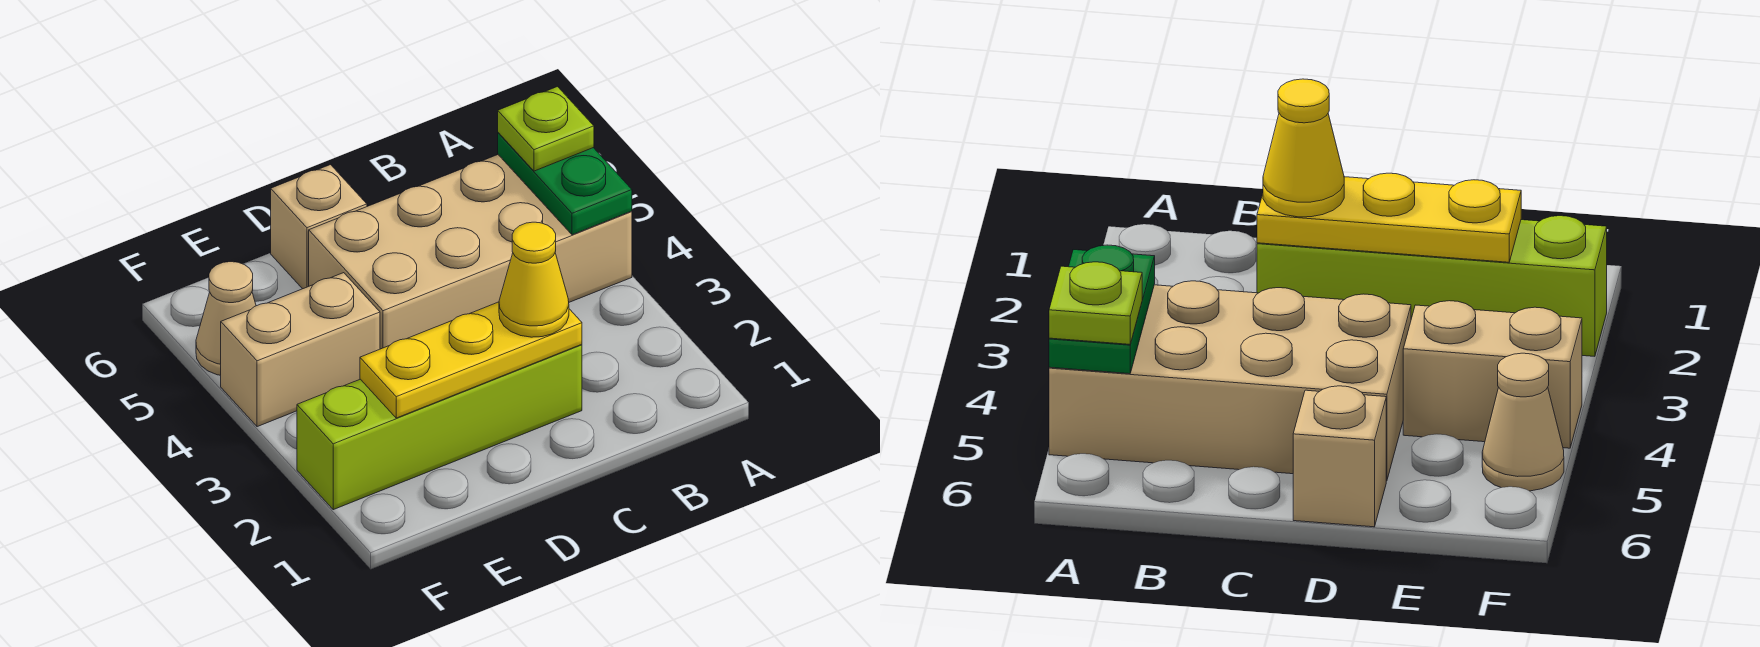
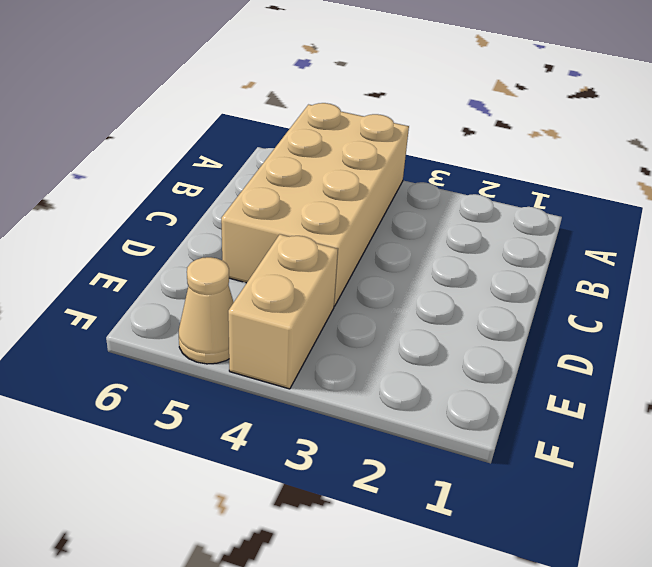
none -> lime 1x4 brick [297,344,582,510]
none -> tan 1x1 brick [271,165,367,289]

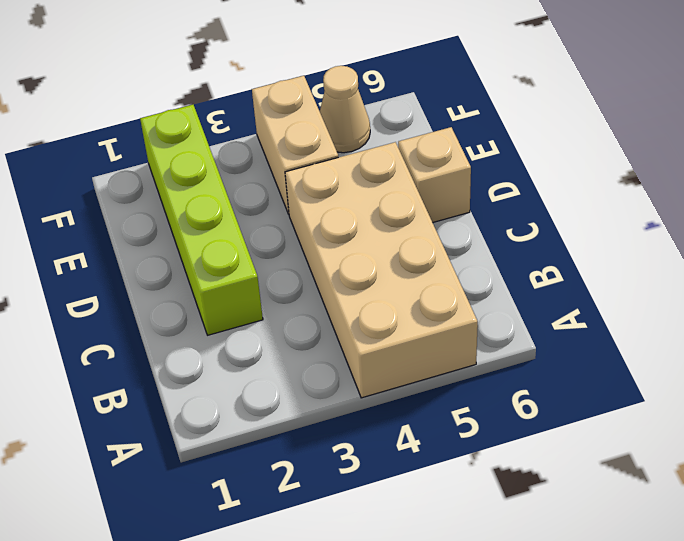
none -> green 1x2 plate [498,133,632,235]
none -> yellow 1x3 plate [360,302,582,418]

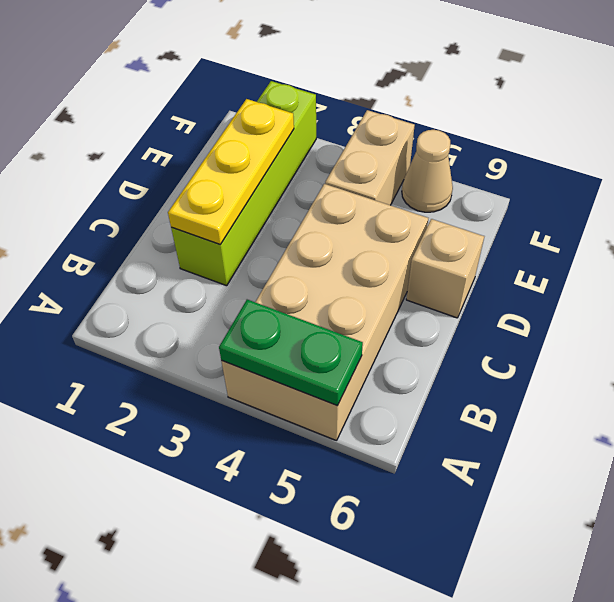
none -> lime 1x1 plate [498,87,594,171]
none -> yellow 1x1 cone [499,222,569,337]

